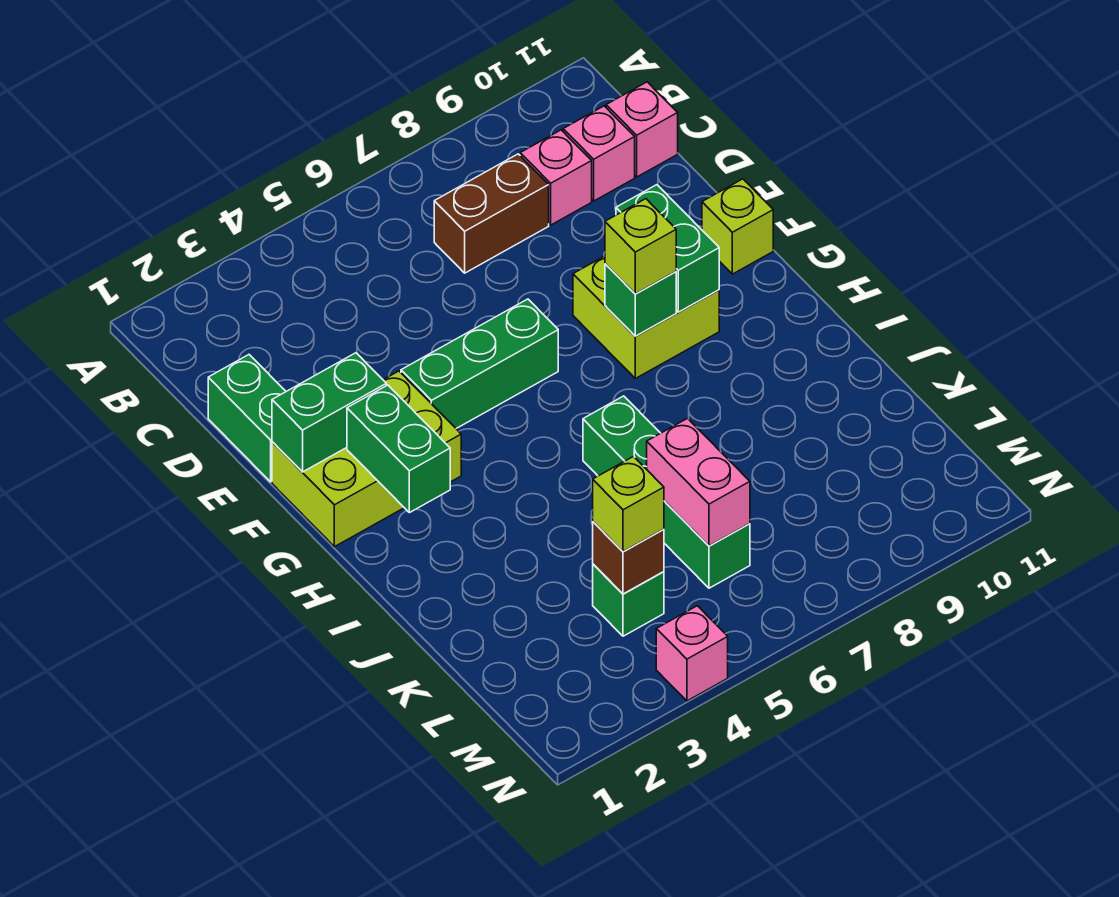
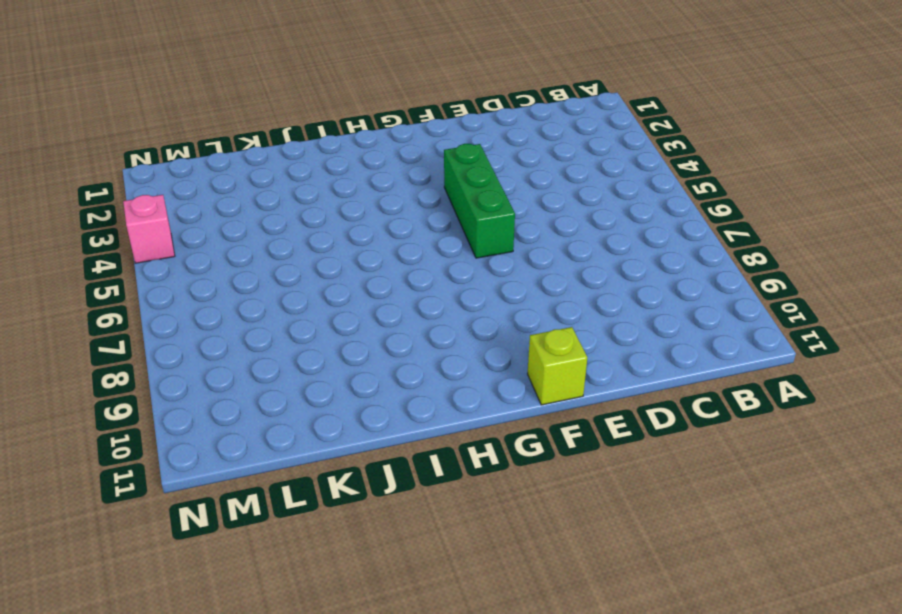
none -> brown 1x2 brick [434,154,549,273]
none -> pink 1x1 brick [520,130,592,225]
none -> pink 1x1 brick [563,106,635,201]

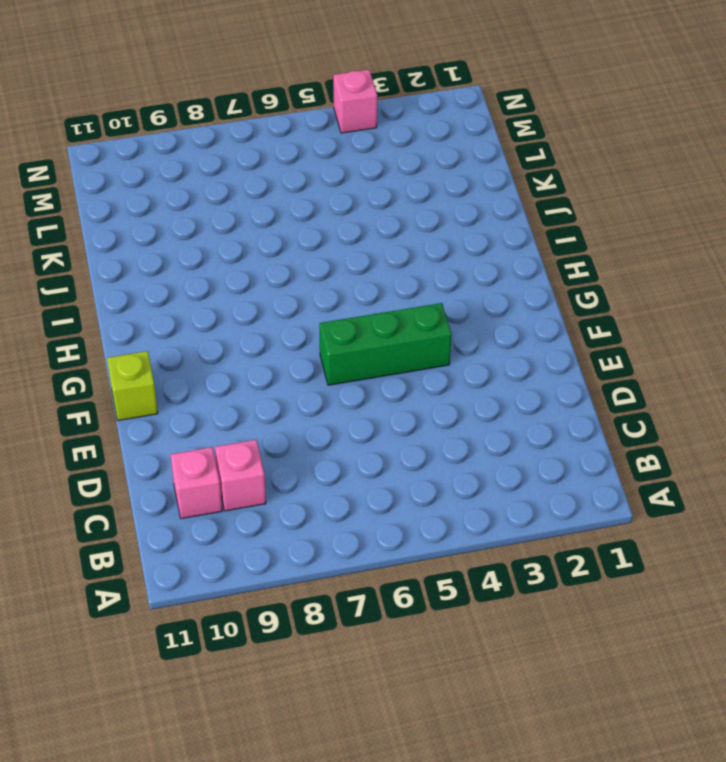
none -> brown 1x2 brick [434,154,549,273]
none -> pink 1x1 brick [606,82,678,177]
none -> green 1x2 brick [208,355,286,482]

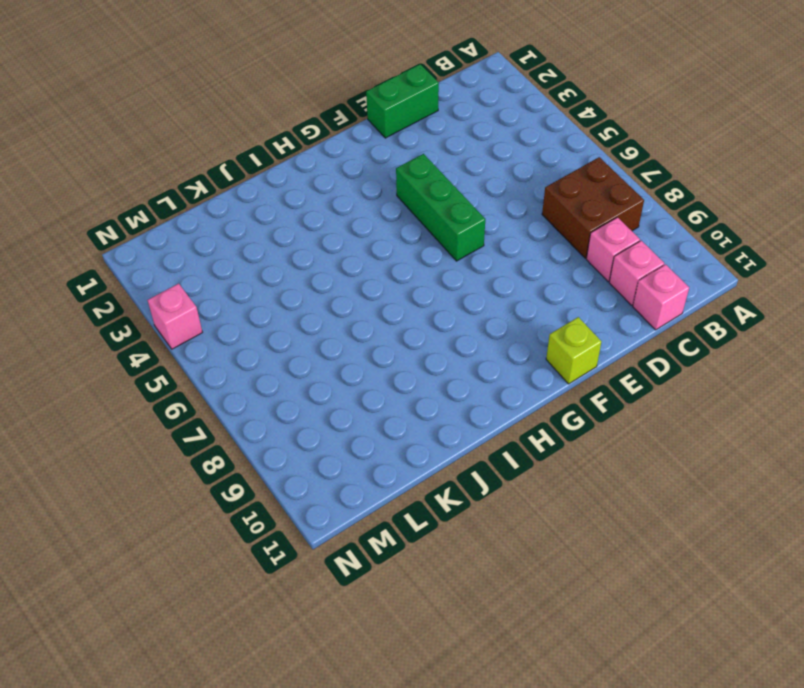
brown 2x2 brick [542,157,644,258] -> brown 1x2 brick [434,154,549,273]
none -> lime 2x3 brick [272,371,461,547]
none -> lime 2x2 brick [573,256,719,378]
none -> green 1x4 brick [583,396,750,588]

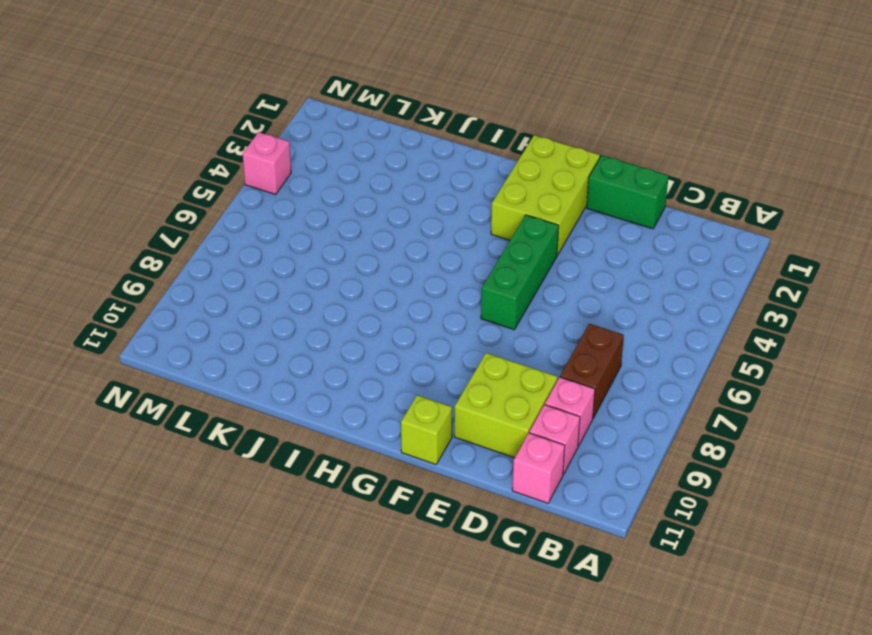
lime 2x2 brick [454,353,558,458] -> lime 2x2 brick moved to [573,256,719,378]
none -> green 1x4 brick [583,396,750,588]
none -> green 1x1 brick [593,564,664,636]
none -> green 1x2 brick [272,353,386,472]

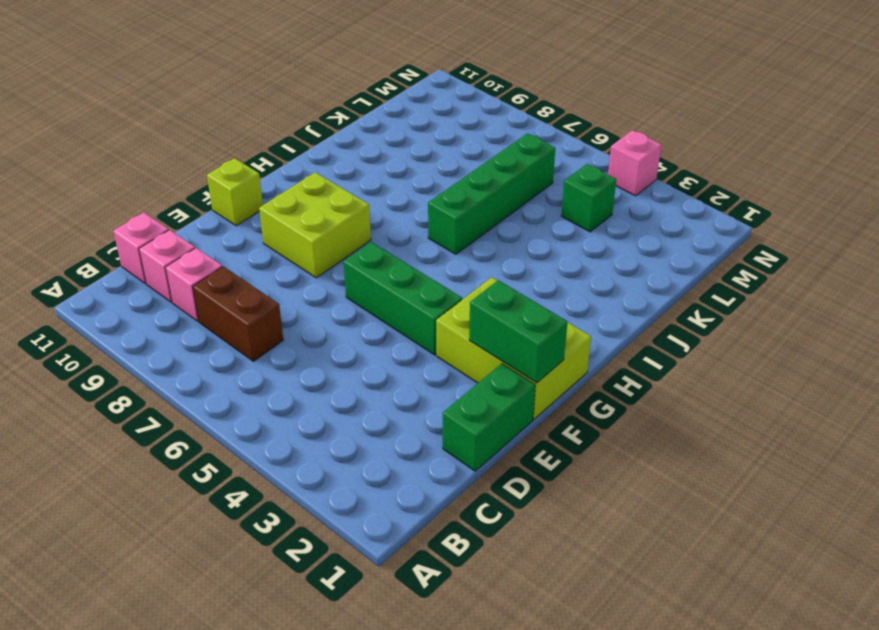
none -> green 1x2 brick [616,185,719,312]
none -> green 1x2 brick [347,385,450,513]
none -> green 1x1 brick [605,264,676,336]

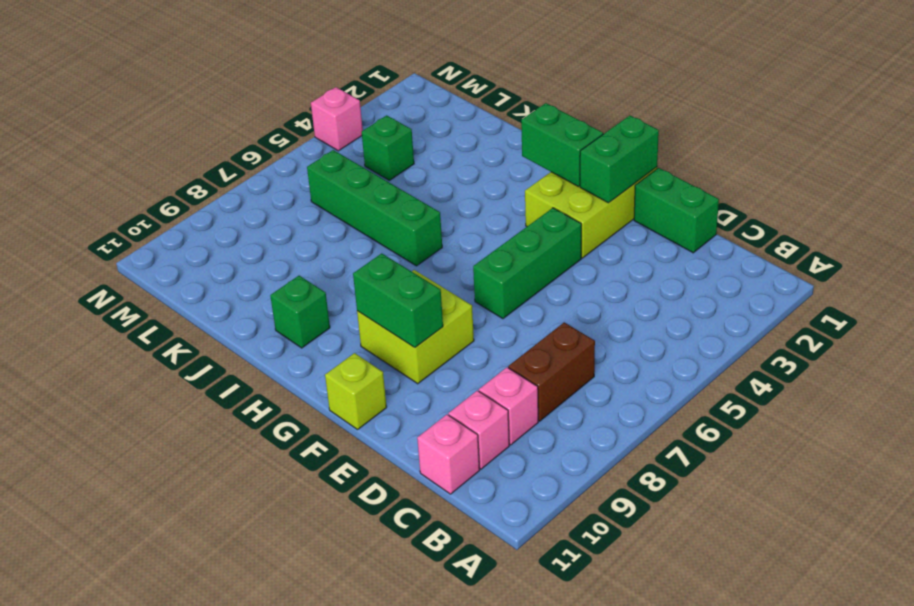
green 1x1 brick [270,276,330,348] -> green 1x1 brick moved to [605,264,676,336]
none -> pink 1x2 brick [647,418,750,546]
none -> brown 1x1 brick [593,522,664,594]
none -> lime 1x1 brick [605,199,676,294]

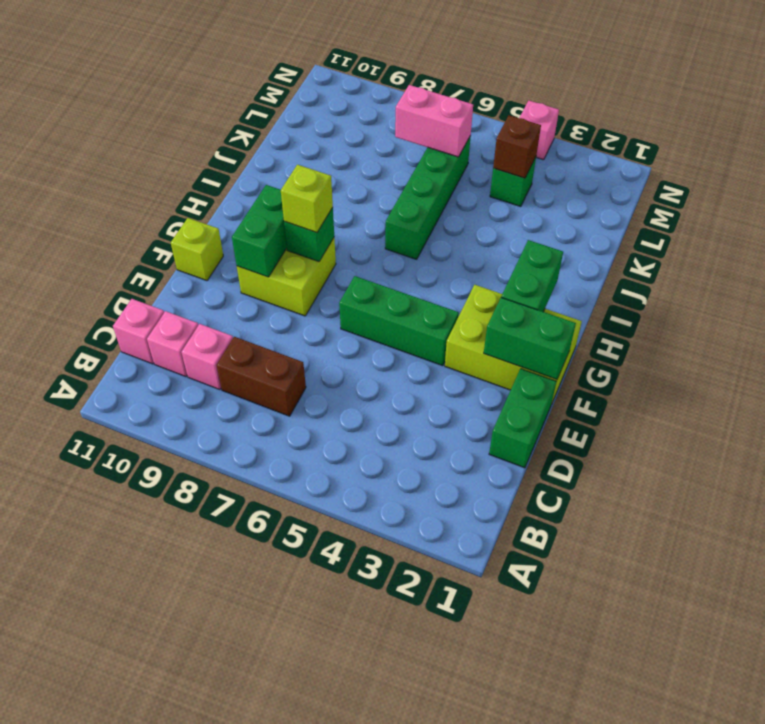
pink 1x2 brick [395,85,473,157] -> pink 1x2 brick turned to [647,418,750,546]
none -> lime 1x1 brick [593,457,664,552]

